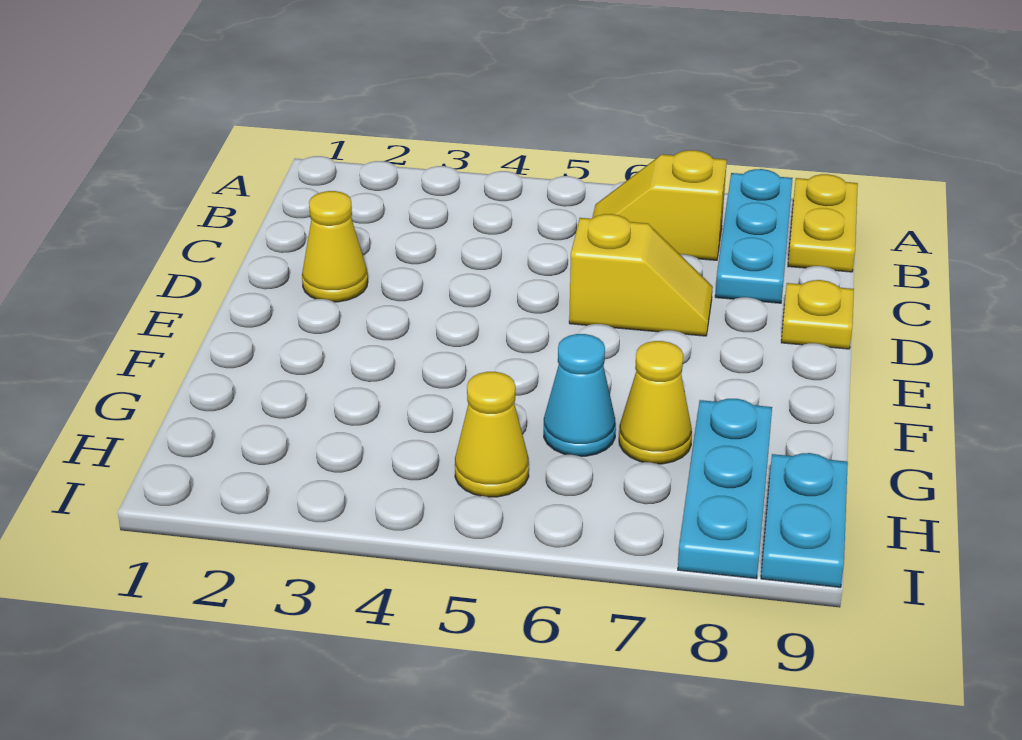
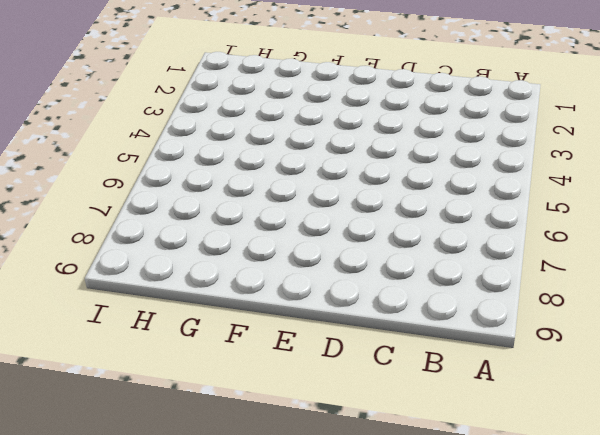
none -> cyan 1x3 plate [715,169,793,303]
none -> yellow 1x2 plate [788,174,858,272]

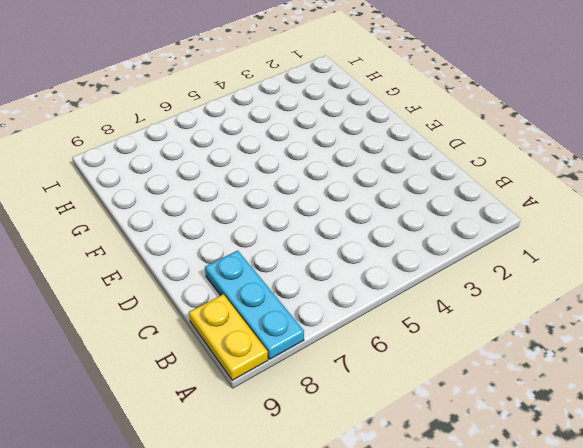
none -> yellow 1x2 slope [592,150,727,260]
none -> yellow 1x1 cone [302,191,368,302]

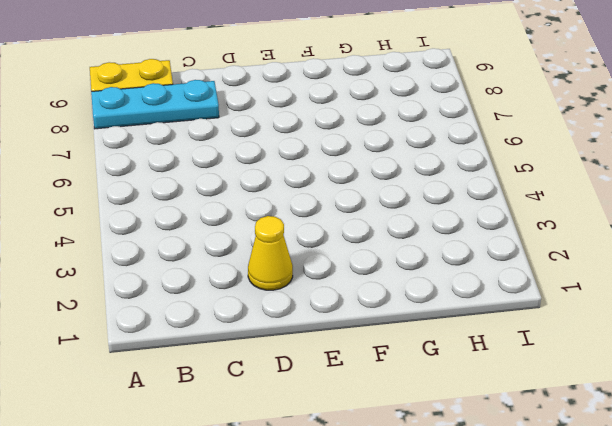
none -> yellow 1x2 slope [592,150,727,260]
none -> yellow 1x2 slope [569,214,713,336]

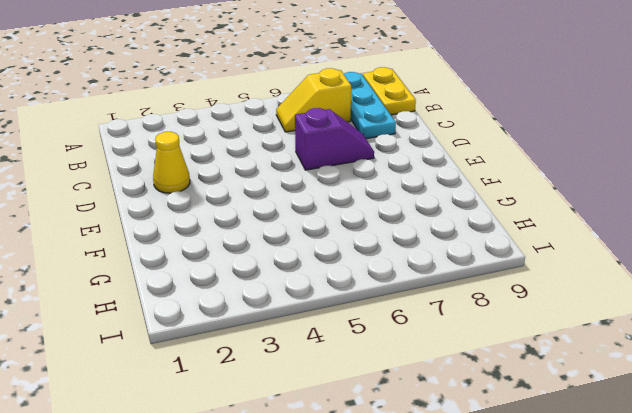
purple 1x2 slope [295,108,374,170] -> yellow 1x2 slope [569,214,713,336]
none -> yellow 1x1 plate [781,280,854,349]
none -> cyan 1x1 cone [544,334,616,456]

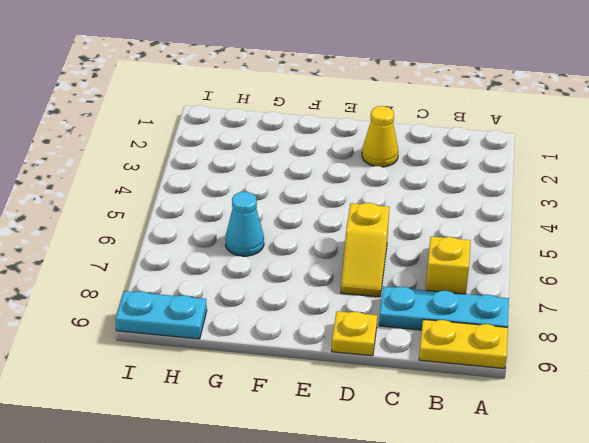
none -> yellow 1x1 cone [619,341,692,464]
none -> cyan 1x3 plate [678,399,772,579]

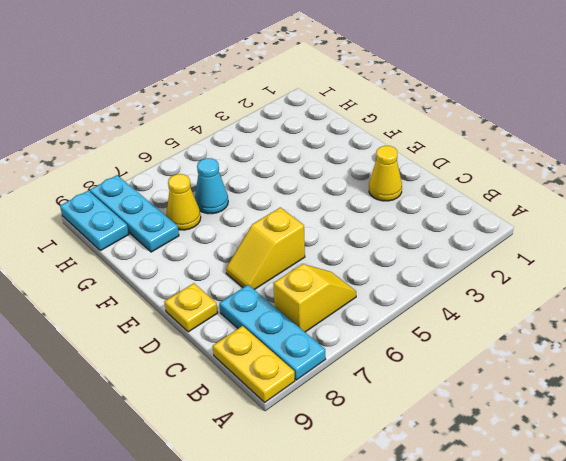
none -> yellow 1x1 cone [455,372,529,497]

